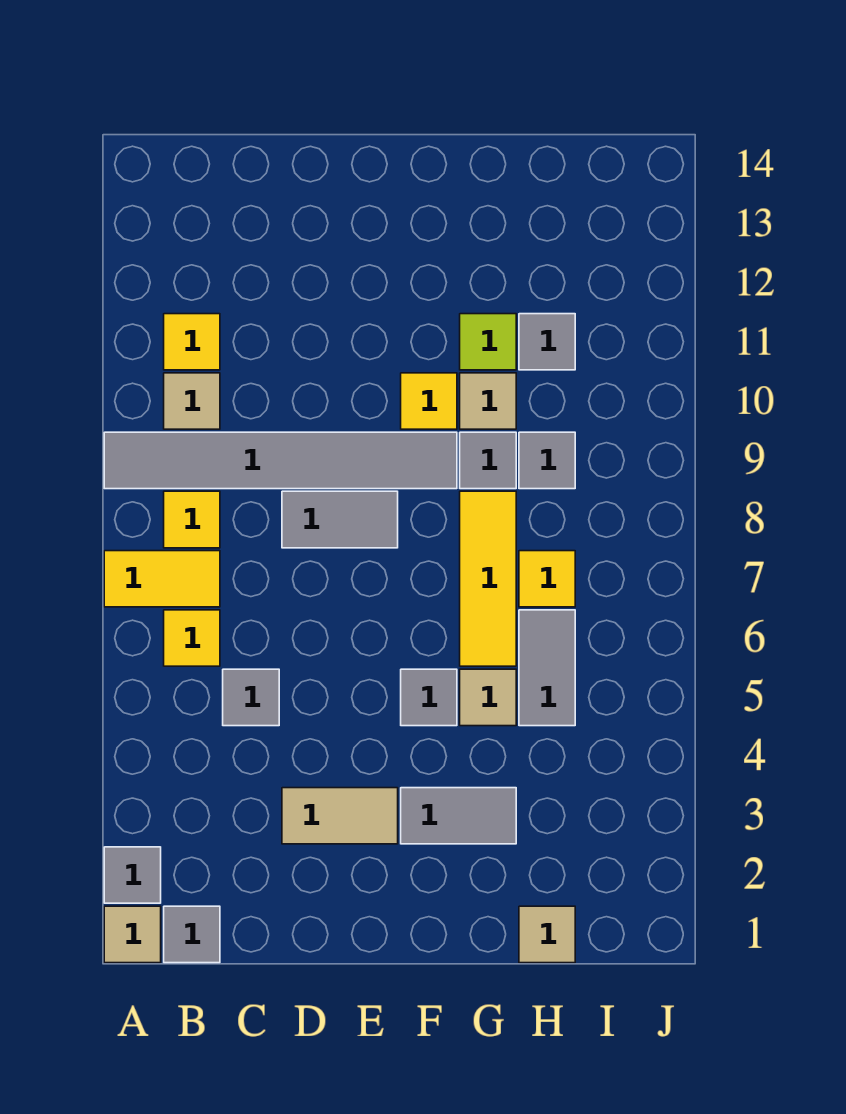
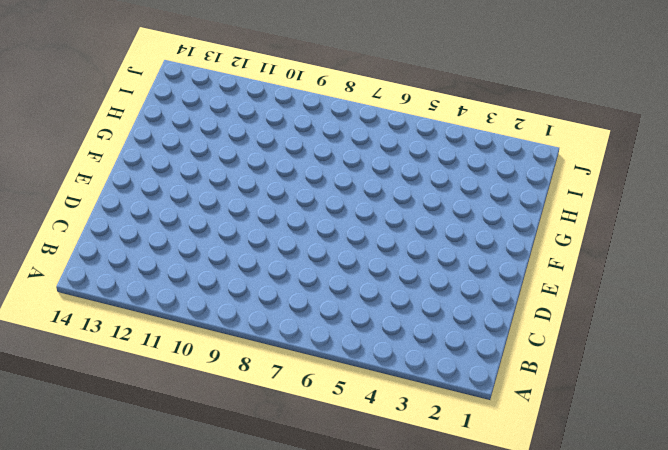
none -> tan 1x1 tile [104,906,161,963]
none -> grey 1x1 tile [104,847,161,903]
none -> yellow 1x2 tile [104,551,220,607]

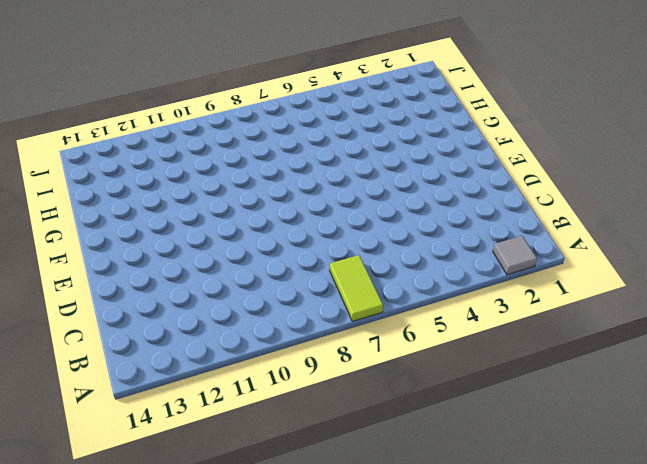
lime 1x2 tile [330,255,383,321] -> yellow 1x2 tile [104,551,220,607]
none -> tan 1x1 tile [104,906,161,963]
none -> grey 1x6 tile [104,432,457,489]
none -> grey 1x1 tile [164,906,220,963]

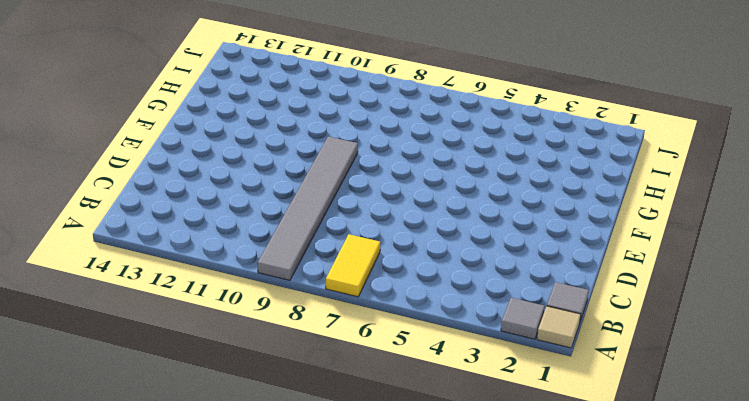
none -> yellow 1x1 tile [164,610,220,666]
none -> yellow 1x1 tile [164,491,220,548]
none -> tan 1x1 tile [164,373,220,429]

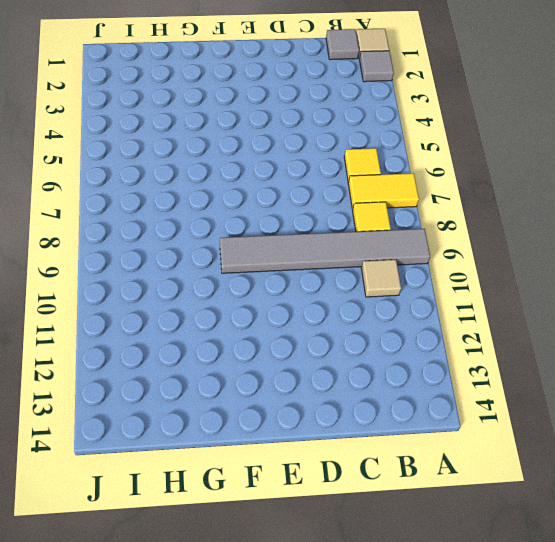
none -> yellow 1x1 tile [164,314,220,370]
none -> grey 1x1 tile [223,669,279,726]
none -> tan 1x2 tile [282,788,398,844]

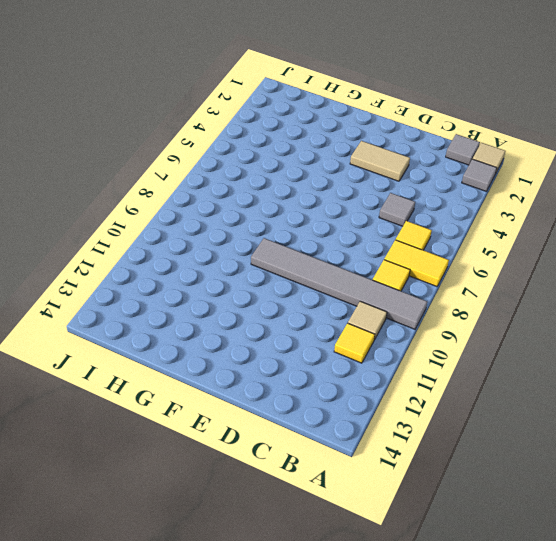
none -> grey 1x2 tile [282,491,398,548]
none -> grey 1x2 tile [401,788,516,844]
none -> grey 1x1 tile [401,669,457,726]

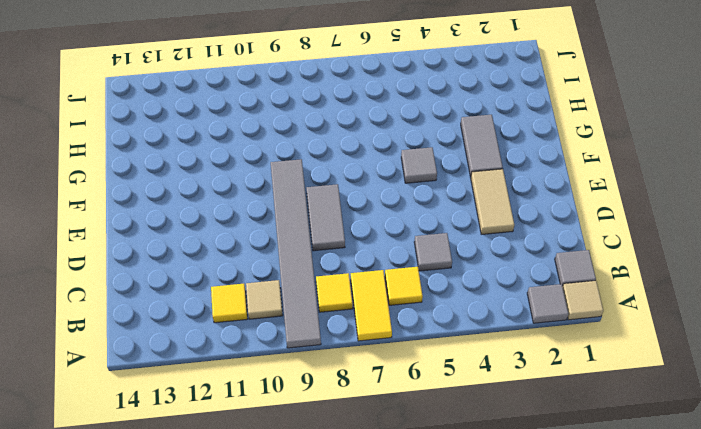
none -> yellow 1x1 tile [401,373,457,429]
none -> tan 1x1 tile [460,669,516,726]
none -> yellow 1x3 tile [460,491,516,666]

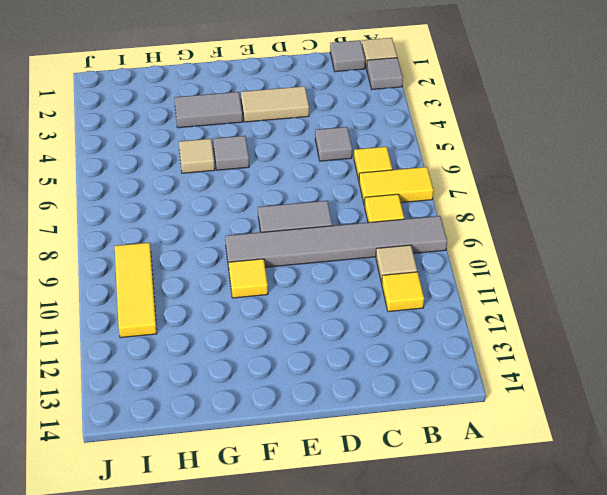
yellow 1x3 tile [115,243,157,338] -> yellow 1x3 tile moved to [460,491,516,666]
none -> grey 1x1 tile [460,432,516,489]
none -> tan 1x1 tile [460,373,516,429]
none -> lime 1x1 tile [460,314,516,370]

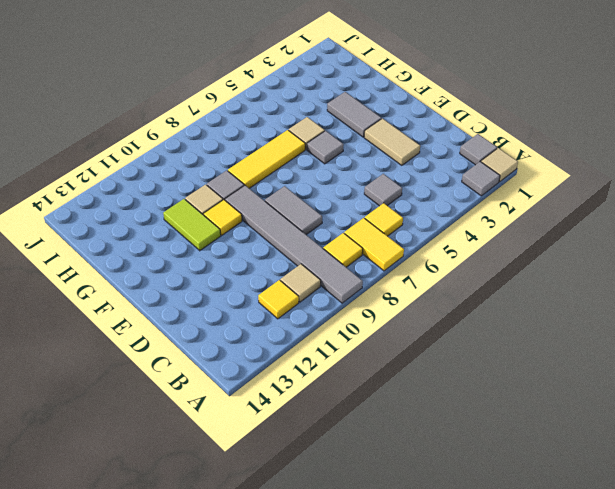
lime 1x2 tile [163,199,221,251] -> lime 1x1 tile [460,314,516,370]
none -> tan 1x1 tile [519,906,575,963]
none -> grey 1x2 tile [519,610,575,726]
none -> yellow 1x1 tile [519,551,575,607]

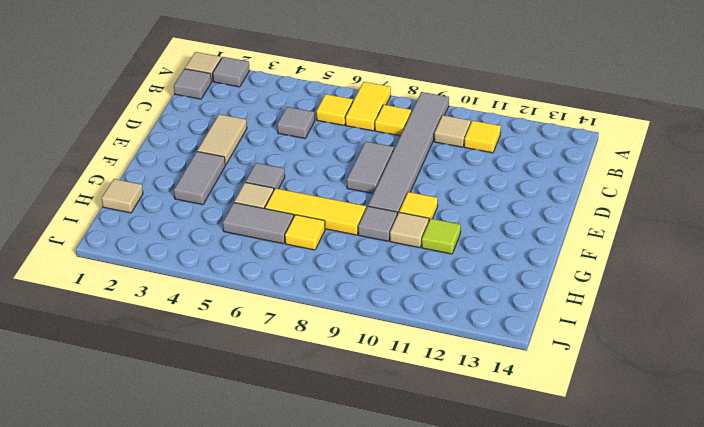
none -> grey 1x1 tile [519,432,575,489]
none -> grey 1x1 tile [519,314,575,370]

